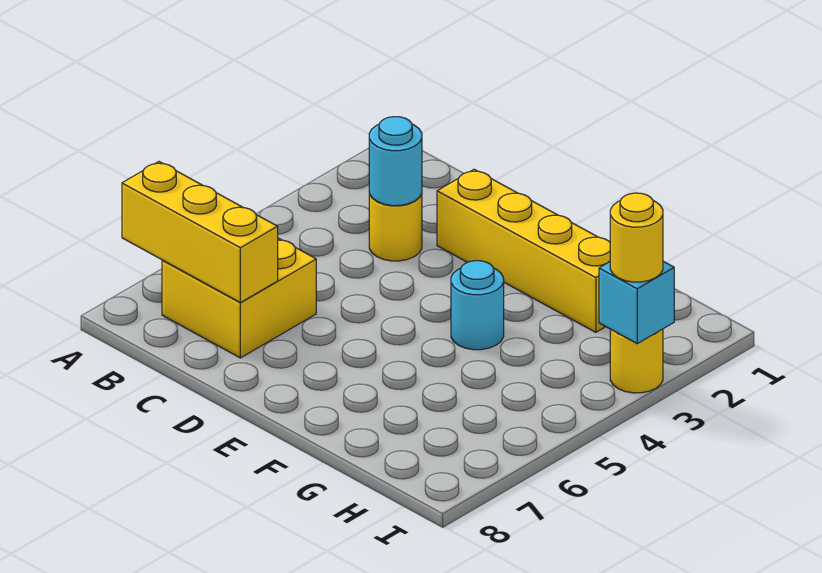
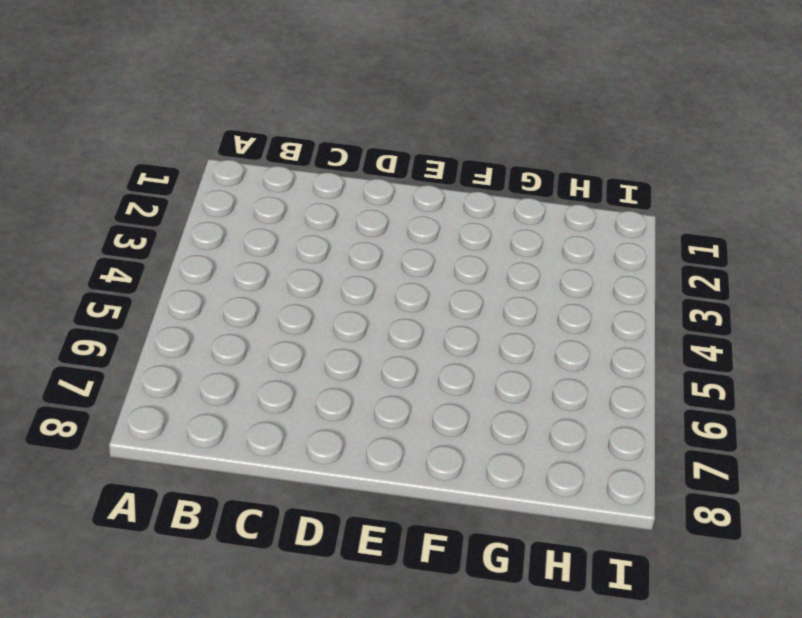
none -> yellow 2x2 brick [162,238,316,358]
none -> yellow 1x1 round brick [369,194,422,261]

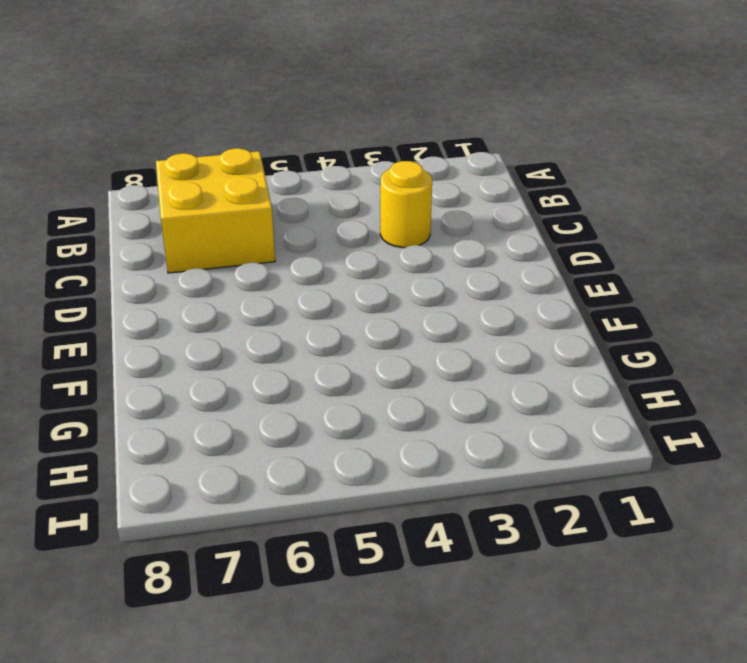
none -> yellow 1x4 brick [437,169,610,332]
none -> cyan 1x1 round brick [451,261,504,350]

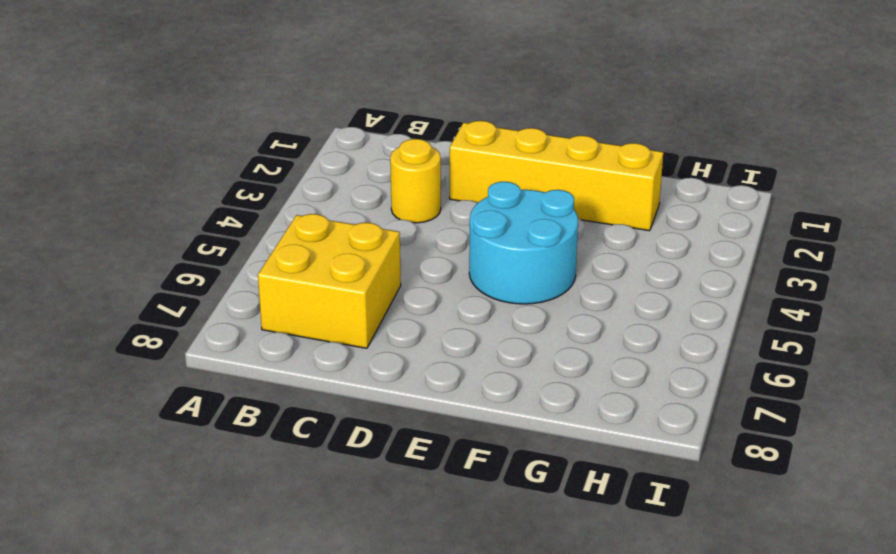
cyan 2x2 round brick [469,182,578,304] -> cyan 1x1 round brick [451,261,504,350]
none -> yellow 1x1 round brick [610,329,663,393]
none -> yellow 1x3 brick [122,162,278,303]

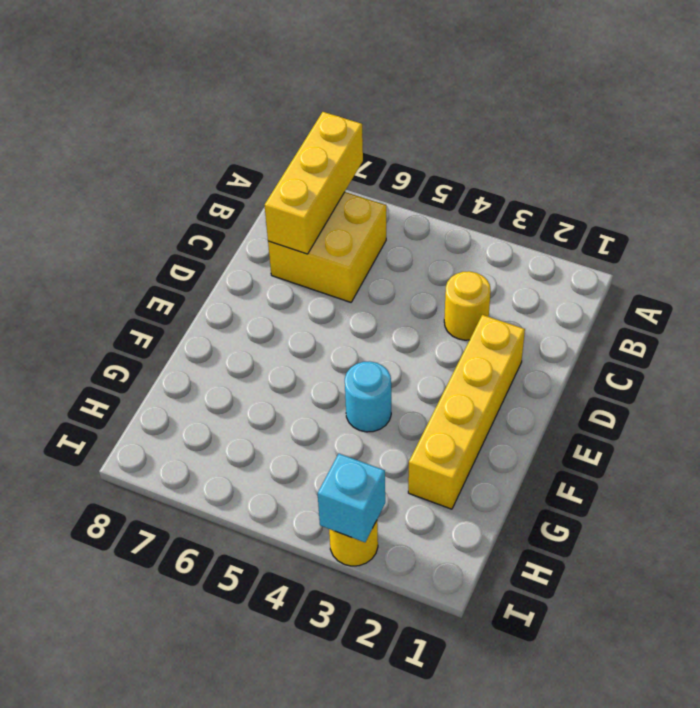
none -> cyan 1x1 round brick [369,117,422,206]
none -> yellow 1x1 round brick [610,193,663,282]

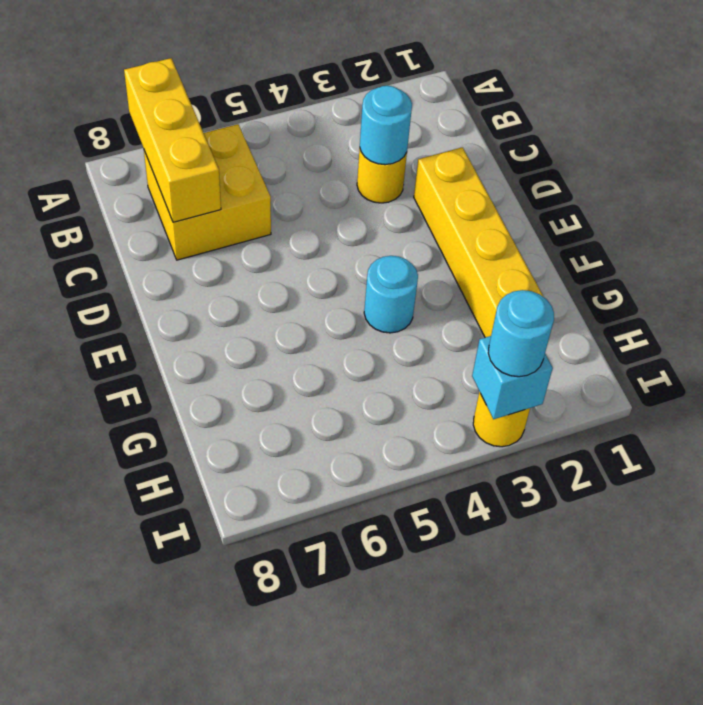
cyan 1x1 round brick [488,290,554,377] -> yellow 1x1 round brick [610,193,663,282]

